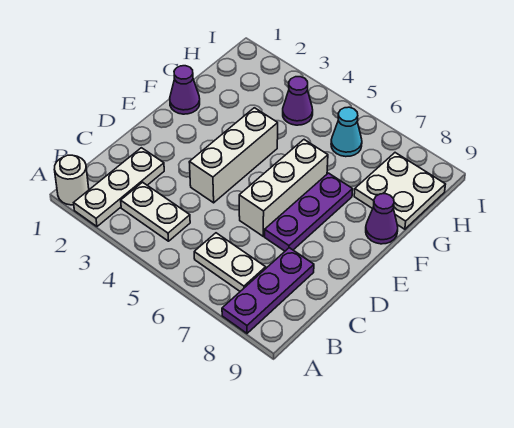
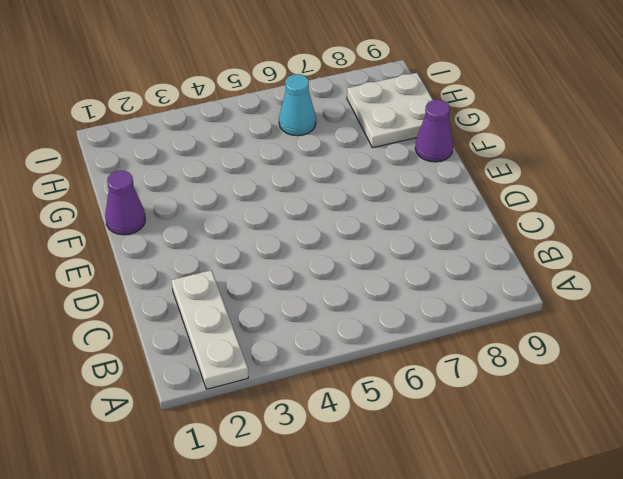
none -> white 1x1 round brick [54,155,89,205]
none -> purple 1x3 plate [222,248,314,333]
none -> white 1x2 plate [121,182,190,241]

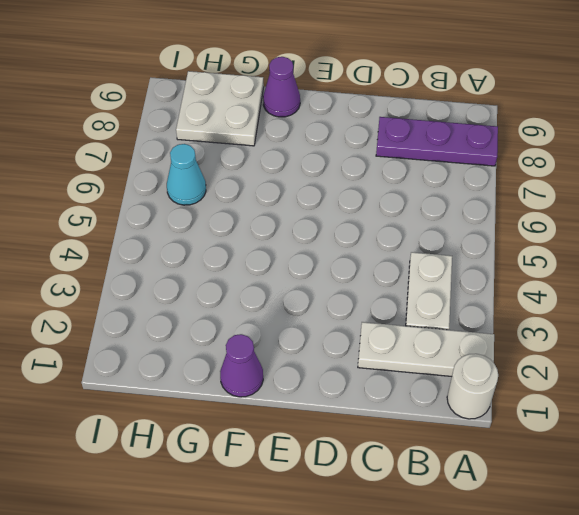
none -> white 1x2 plate [194,233,266,291]
none -> white 1x3 brick [189,108,278,203]
none -> white 1x3 brick [239,140,328,236]

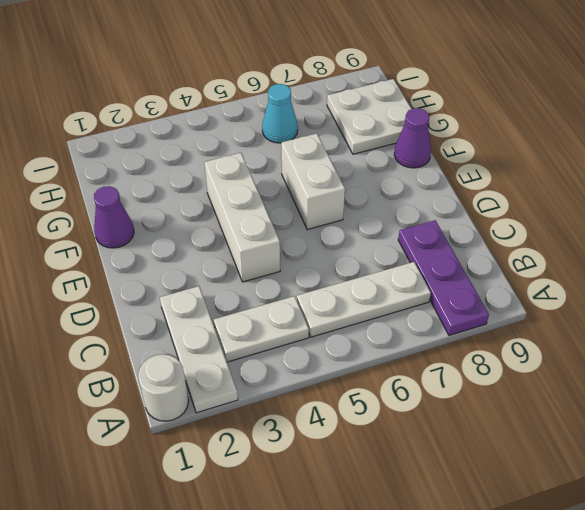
white 1x3 plate [297,262,431,337] -> white 1x2 plate [194,233,266,291]
white 1x2 brick [281,133,345,230] -> white 1x3 brick [239,140,328,236]
none -> purple 1x3 plate [265,173,353,251]
none -> purple 1x1 cone [283,77,313,125]

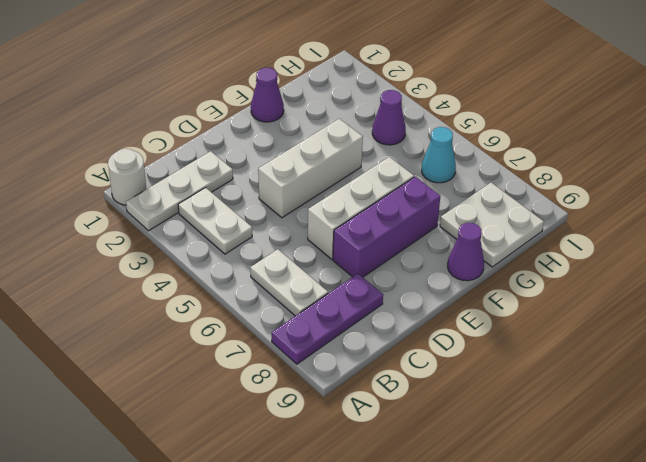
purple 1x3 brick [333,177,440,277] -> purple 1x3 plate [265,173,353,251]

